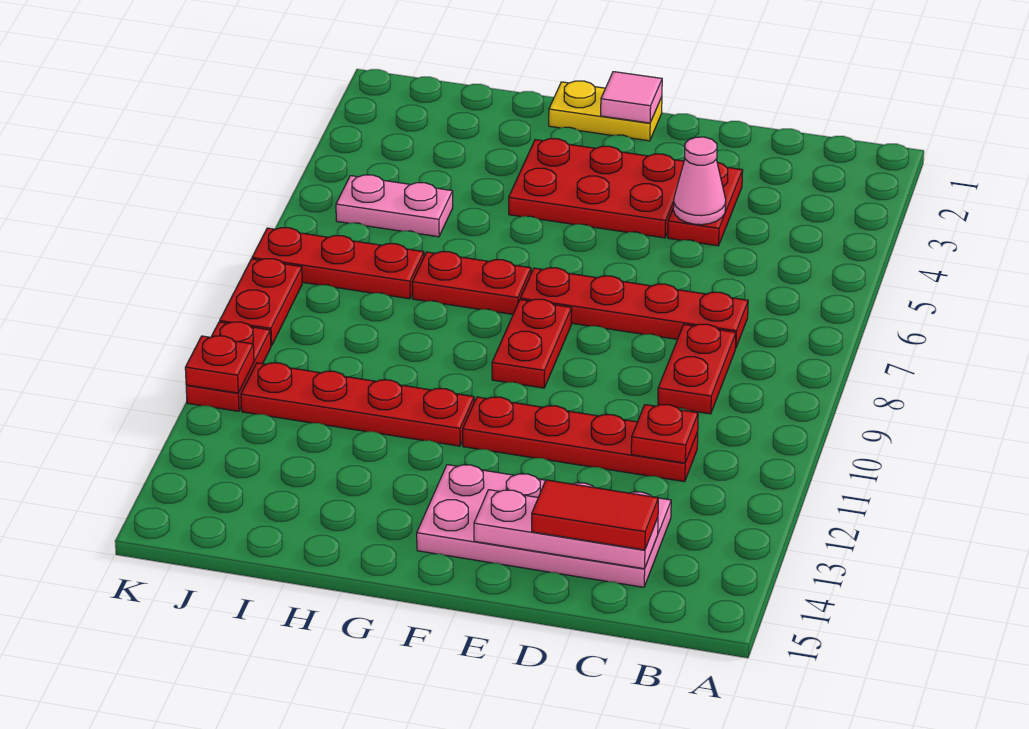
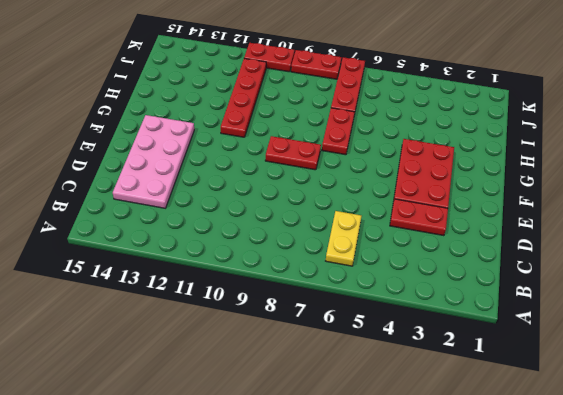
yellow 1x2 plate [326,211,362,266] -> yellow 1x2 plate moved to [549,81,662,141]
none -> red 1x4 plate [520,268,748,348]
none -> red 1x2 plate [658,324,736,414]
none -> red 1x4 plate [463,397,698,482]

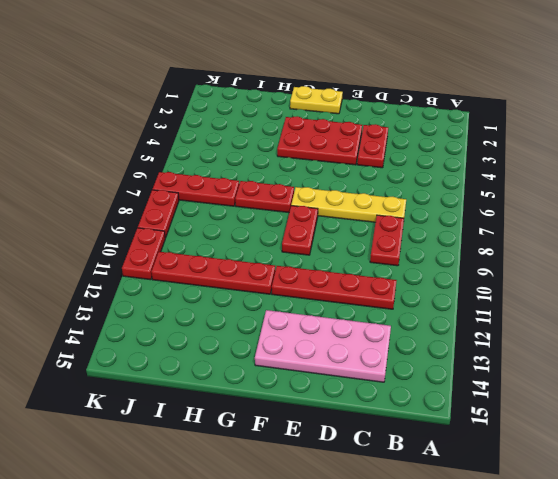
yellow 1x4 plate [291,187,406,222] -> red 1x4 plate [520,268,748,348]
none -> pink 1x2 plate [336,175,453,237]
none -> red 1x1 plate [631,405,698,463]
none -> pink 1x3 plate [474,490,658,569]

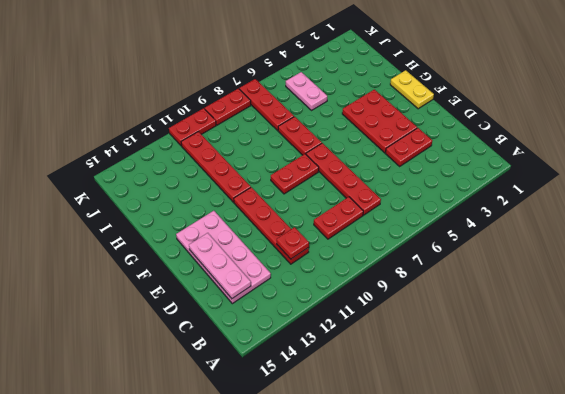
none -> pink 1x1 cone [673,137,726,225]
none -> pink 1x1 tile [601,72,662,123]
none -> red 1x1 plate [185,336,254,393]

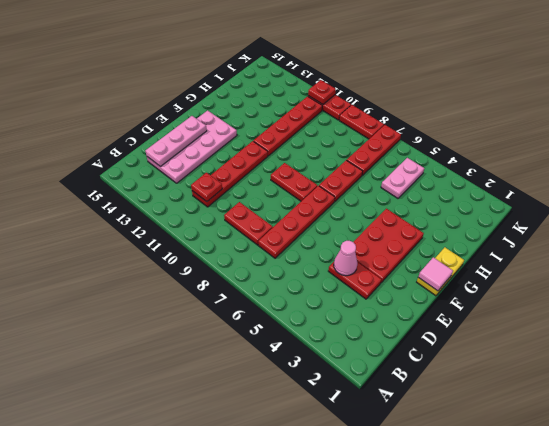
none -> red 1x2 tile [532,480,658,550]

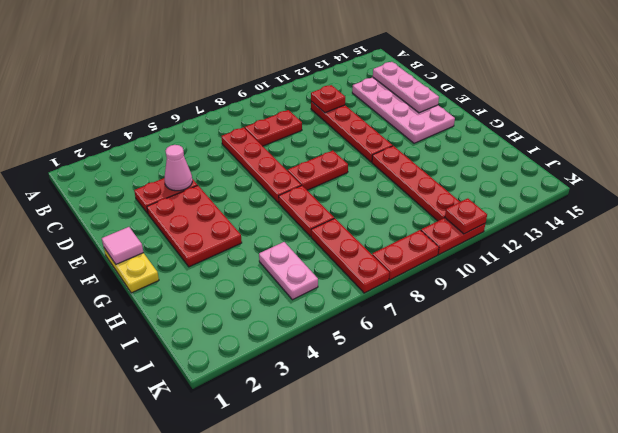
none -> red 1x2 tile [532,480,658,550]

